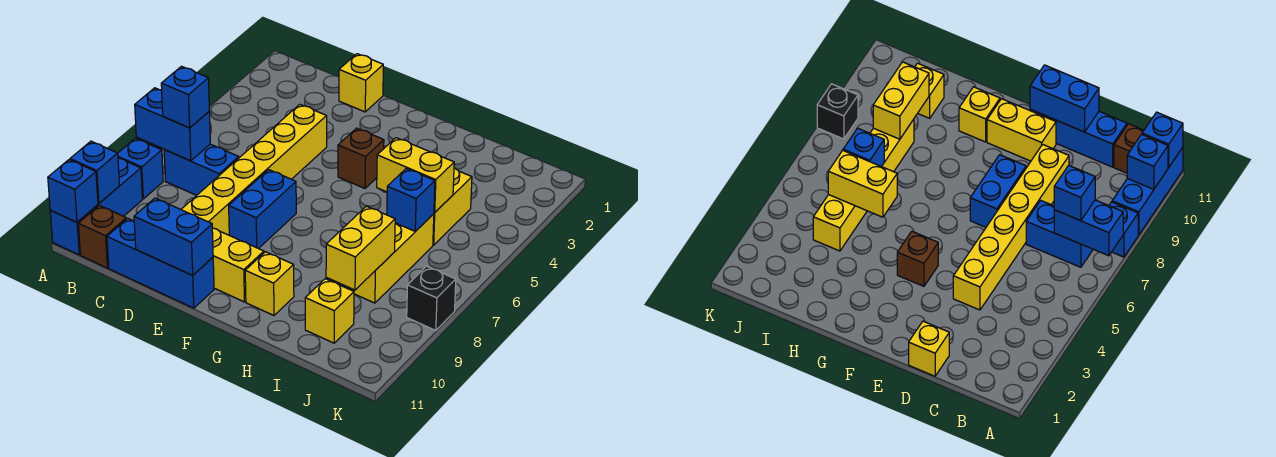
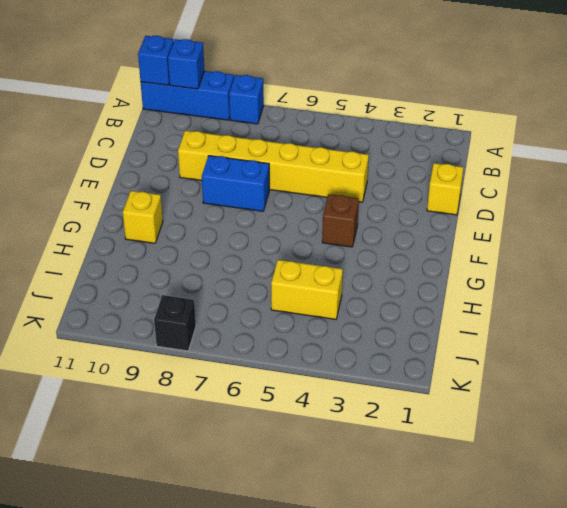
none -> blue 1x2 brick [164,144,239,195]
none -> brown 1x1 brick [79,205,126,268]
none -> blue 1x3 brick [107,218,214,308]

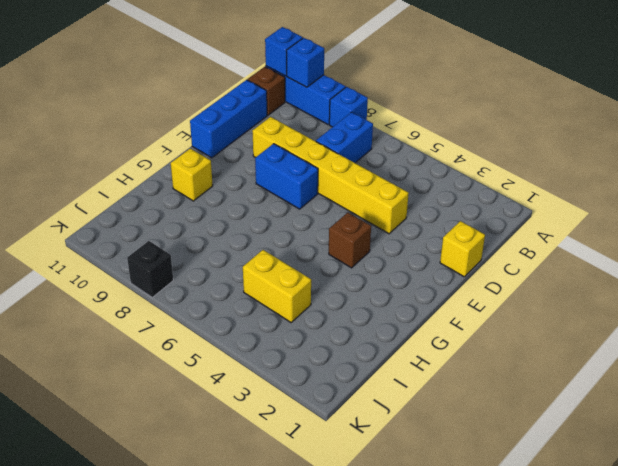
none -> yellow 1x2 brick [212,228,264,302]
none -> yellow 1x3 brick [346,214,434,303]
none -> yellow 1x1 brick [305,279,354,343]

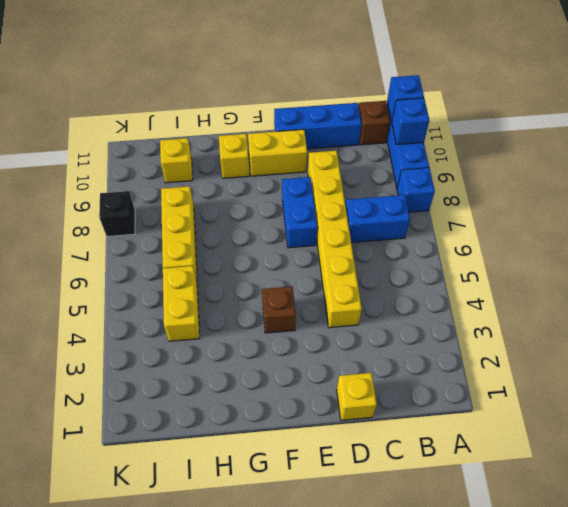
none -> blue 1x2 brick [135,88,210,161]
none -> blue 1x2 brick [134,198,213,275]
none -> yellow 1x2 brick [377,138,454,212]

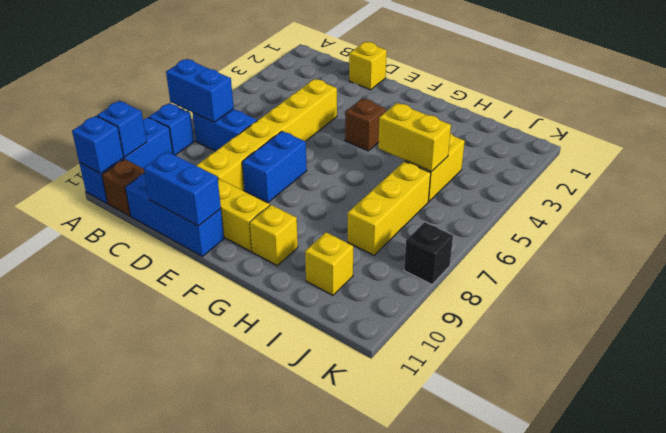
none -> blue 1x1 brick [387,169,435,231]
none -> yellow 1x2 brick [326,206,395,290]
none -> blue 1x1 brick [161,66,209,128]

